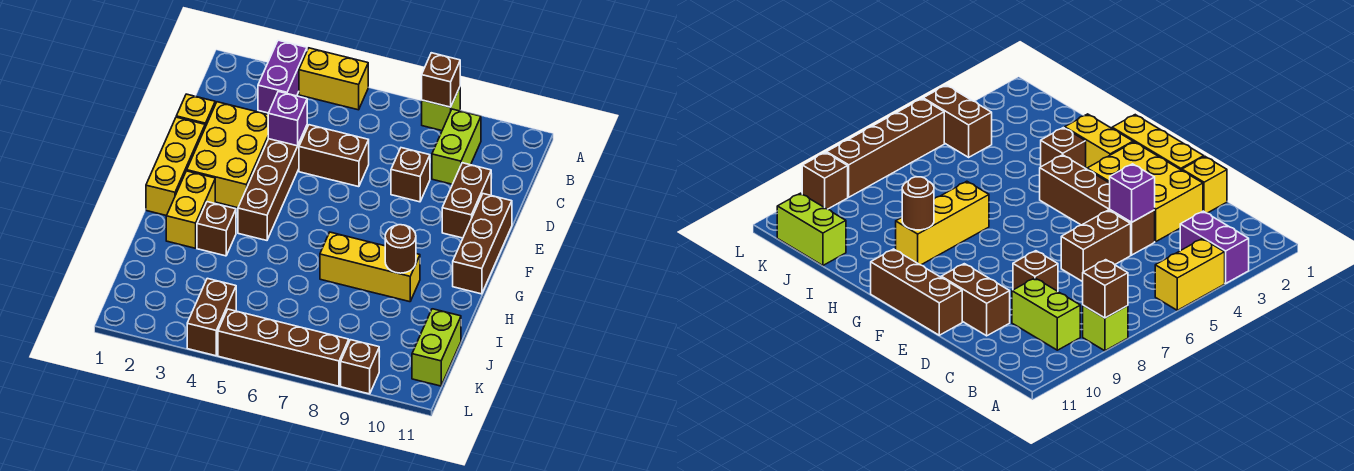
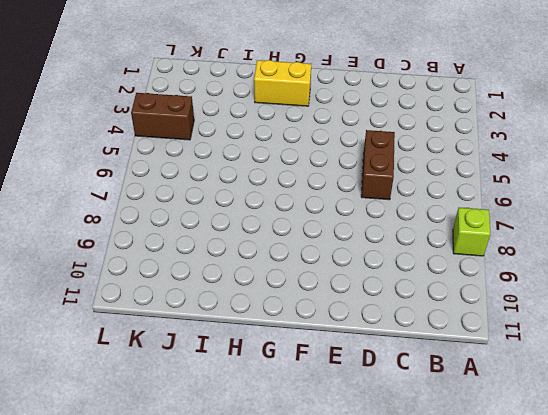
none -> purple 1x2 brick [258,40,307,113]
none -> yellow 1x2 brick [299,48,368,110]
none -> lime 1x2 brick [432,109,481,184]

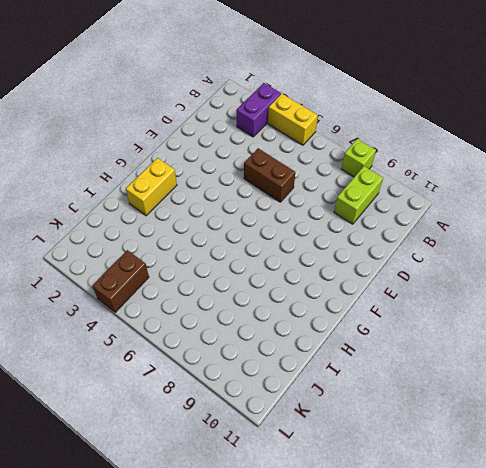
none -> yellow 1x1 brick [176,94,215,127]
none -> yellow 2x3 brick [187,102,268,208]
none -> brown 1x4 brick [238,126,307,240]

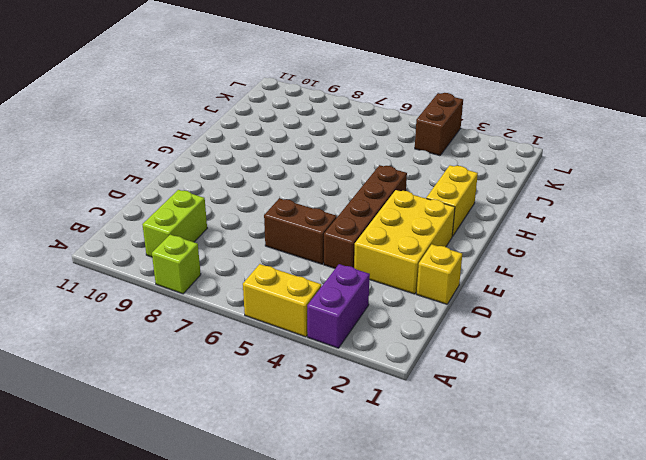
none -> brown 1x1 brick [391,148,430,202]
none -> brown 1x2 brick [442,163,491,238]
none -> yellow 1x3 brick [146,117,205,216]

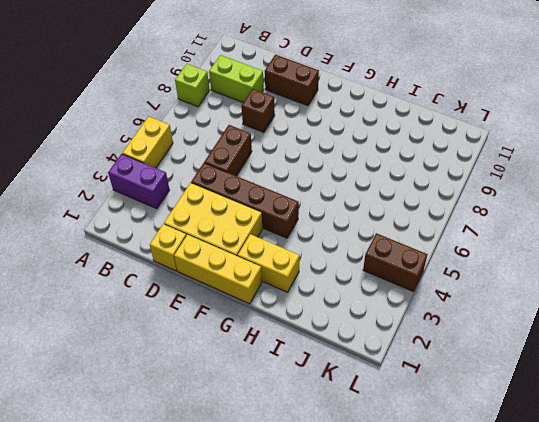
none -> brown 1x3 brick [453,194,512,294]
none -> brown 1x1 brick [197,202,236,256]
none -> yellow 1x3 brick [320,232,420,302]

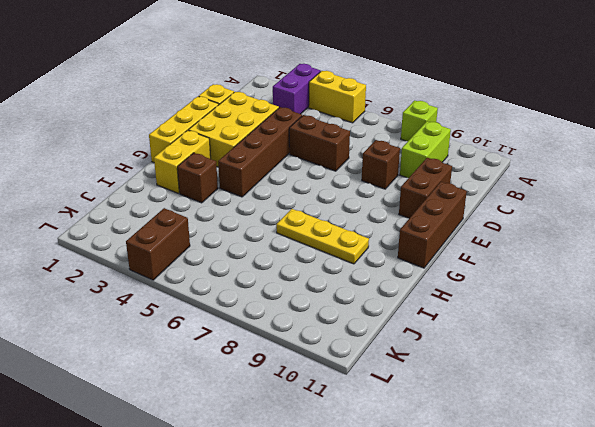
yellow 1x3 plate [276,209,369,264] -> yellow 1x3 brick [320,232,420,302]
none -> lime 1x2 brick [412,309,461,386]
none -> brown 1x4 brick [218,309,349,386]
none -> brown 1x1 brick [341,340,379,394]

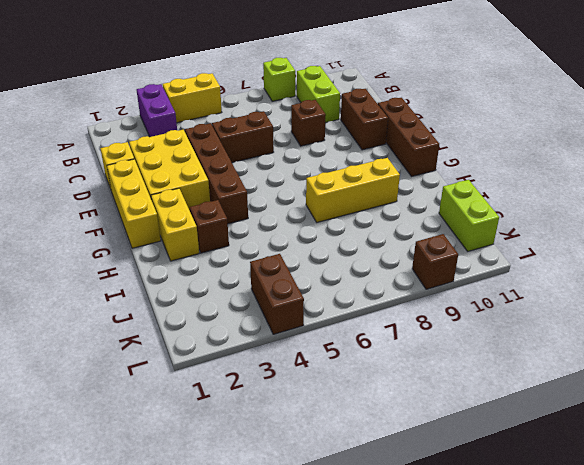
none -> brown 1x4 brick [218,309,349,386]
none -> brown 1x1 brick [422,53,460,107]
none -> purple 1x1 brick [268,92,307,146]

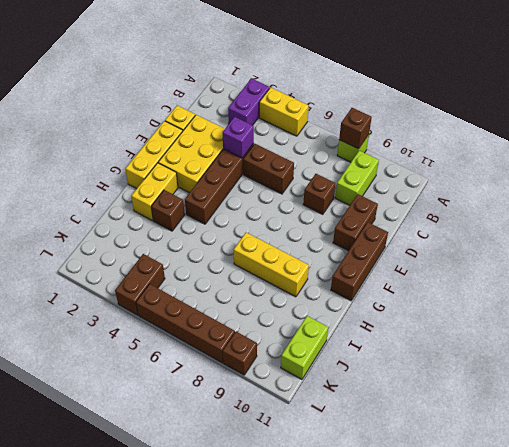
none -> brown 1x1 round brick [385,225,416,273]

